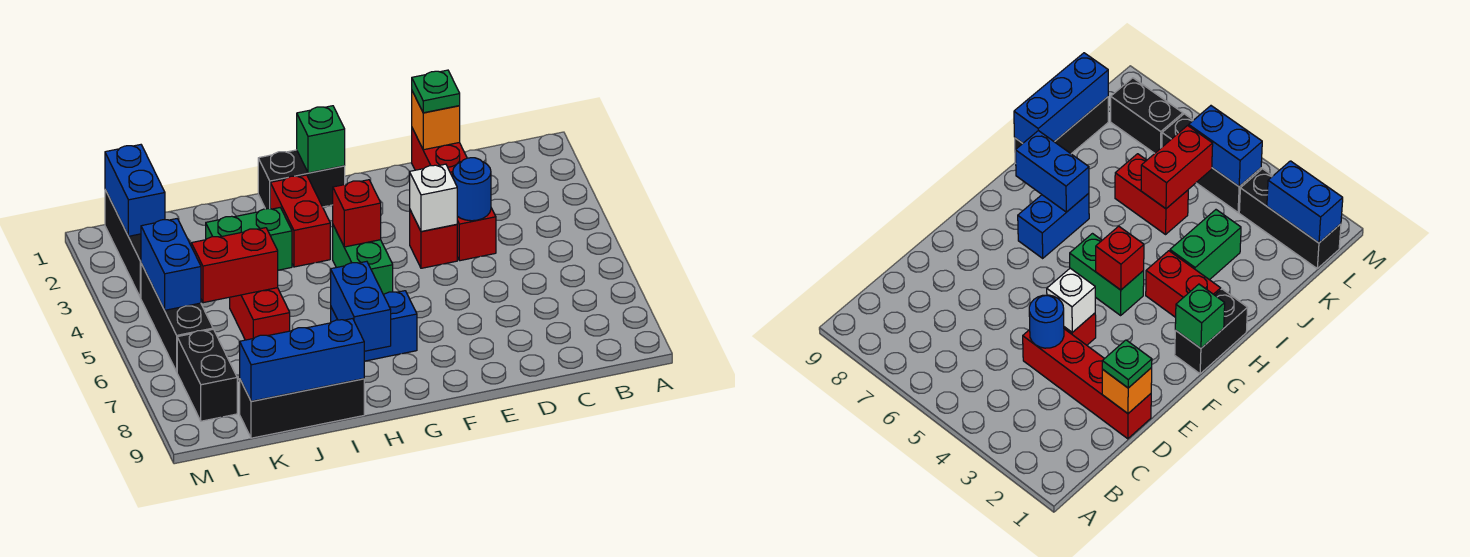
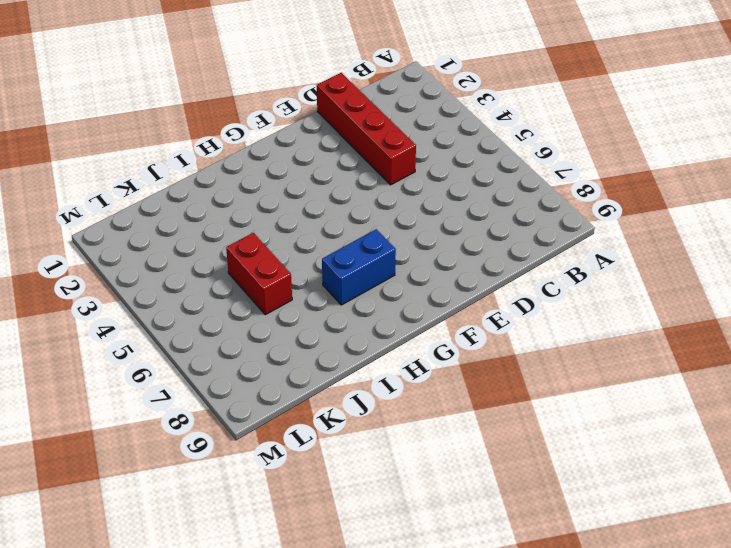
none -> red 1x1 brick [410,210,457,268]
none -> black 1x2 brick [258,150,345,209]
none -> green 1x2 brick [333,225,393,295]

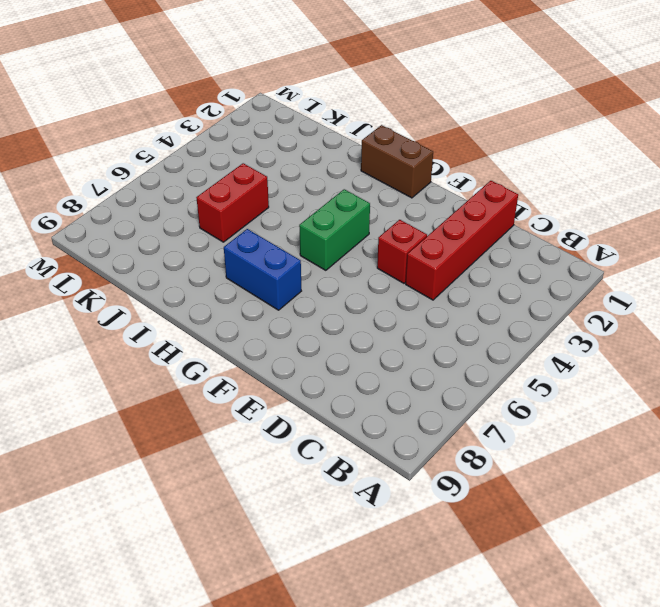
brown 1x2 brick [361,125,433,198] -> black 1x2 brick [258,150,345,209]
none -> red 1x2 brick [270,175,330,267]
none -> green 1x2 brick [206,208,292,270]
none -> black 1x3 brick [240,379,364,438]

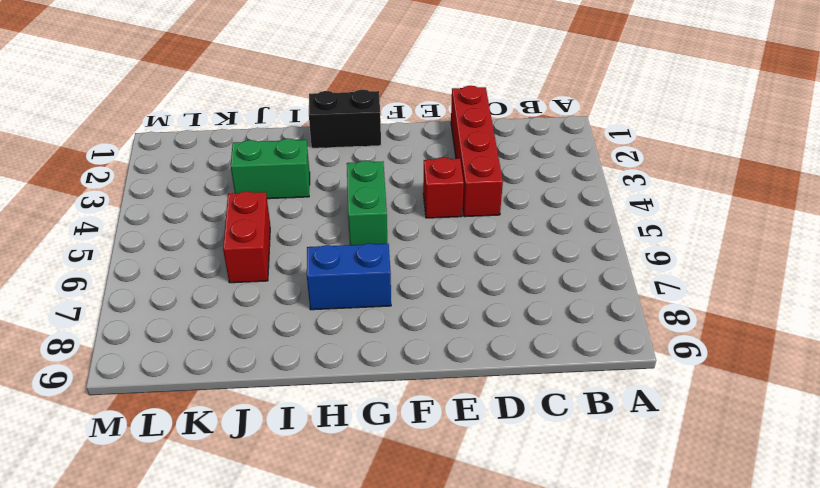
none -> red 1x2 brick [270,175,330,267]
none -> black 1x3 brick [240,379,364,438]
none -> black 1x3 brick [105,190,141,298]

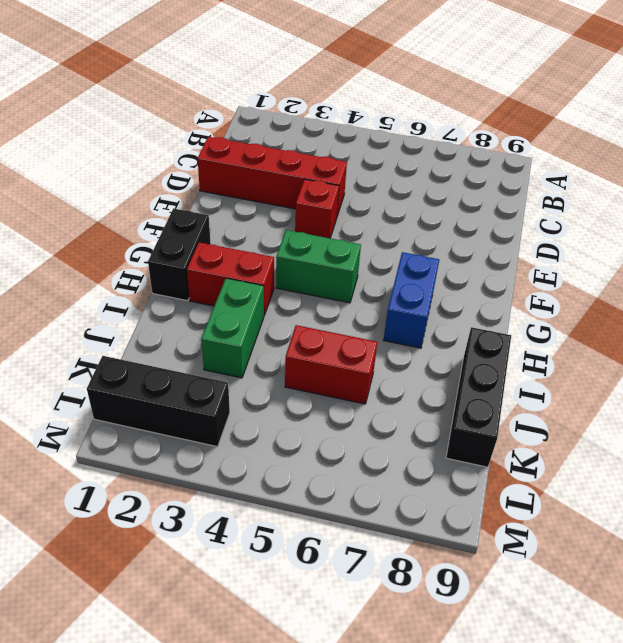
none -> black 1x3 brick [141,264,213,372]
none -> black 1x2 brick [177,329,237,421]
none -> orange 1x1 brick [412,91,460,150]

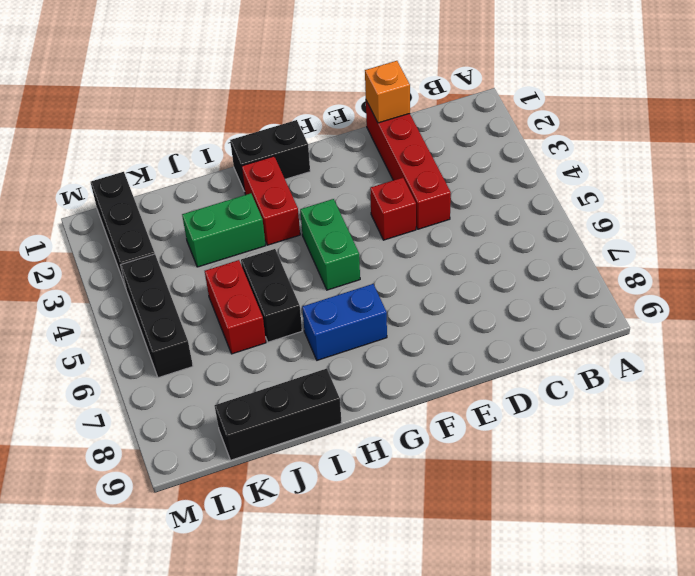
black 1x2 brick [241,249,302,342] -> black 1x2 brick moved to [177,329,237,421]
none -> blue 1x1 round brick [453,158,491,221]
none -> white 1x1 brick [410,164,457,232]
none -> green 1x1 brick [297,106,345,173]

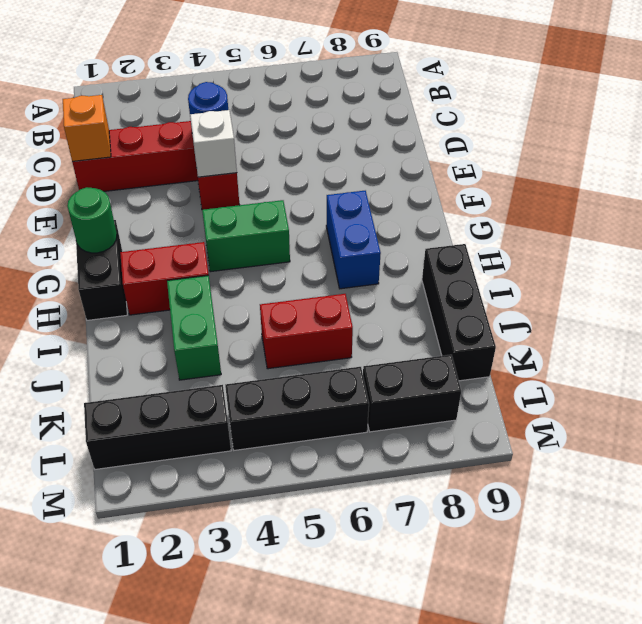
green 1x1 round brick [67,187,117,253] -> green 1x1 brick [297,106,345,173]
none -> red 1x1 brick [333,180,381,247]
none -> blue 1x2 brick [331,261,391,351]
none -> blue 1x3 brick [240,319,364,401]

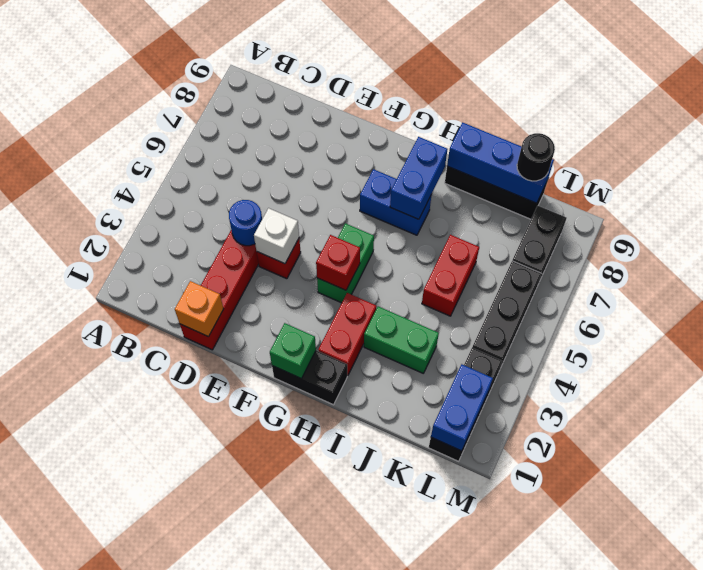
black 1x1 round brick [517,133,555,181] -> none
none -> red 1x2 brick [191,228,278,303]
none -> blue 1x2 brick [141,219,201,310]
none -> green 1x1 plate [412,70,460,113]

